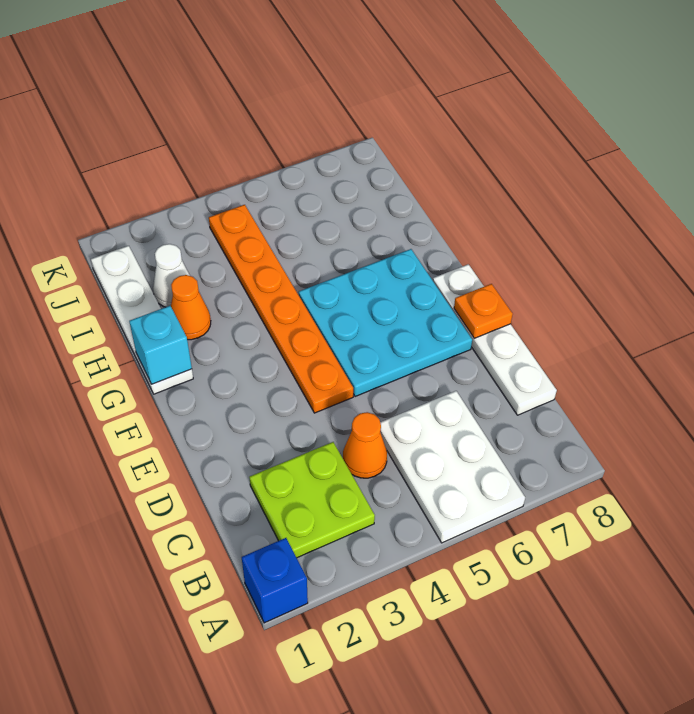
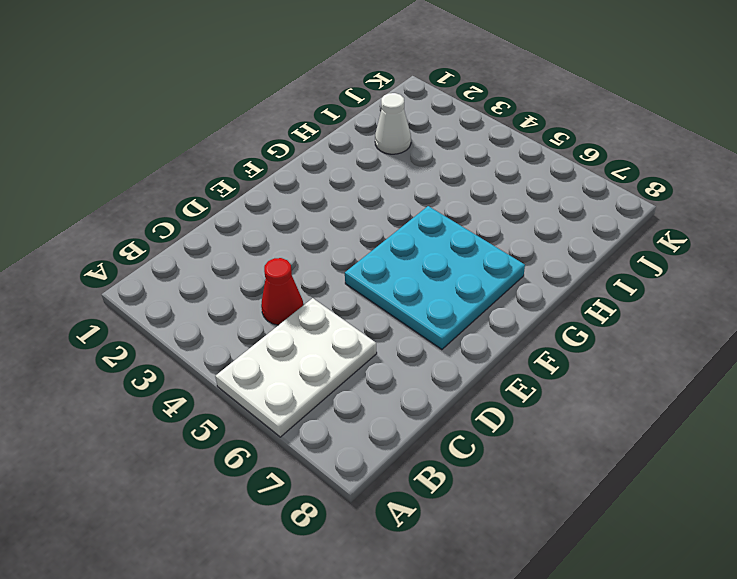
red 1x1 cone [261,258,303,325] -> orange 1x1 cone [343,412,387,478]
none -> blue 1x1 brick [242,538,308,623]
none -> lime 2x2 plate [249,442,375,558]
none -> white 1x4 plate [433,264,557,415]

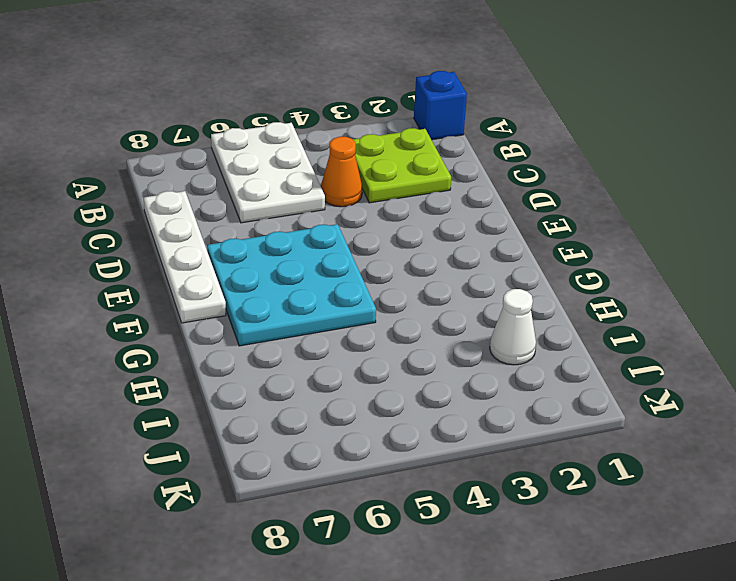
none -> orange 1x6 plate [209,205,353,413]
none -> white 1x4 plate [91,246,193,394]
none -> orange 1x1 cone [171,275,211,340]

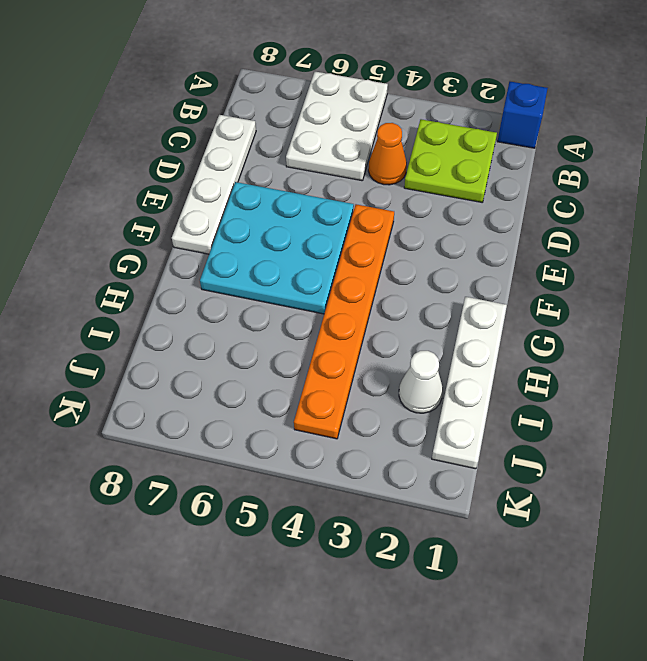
none -> orange 1x1 cone [171,275,211,340]
none -> orange 1x1 plate [454,284,513,338]
none -> cyan 1x1 brick [129,306,192,384]

